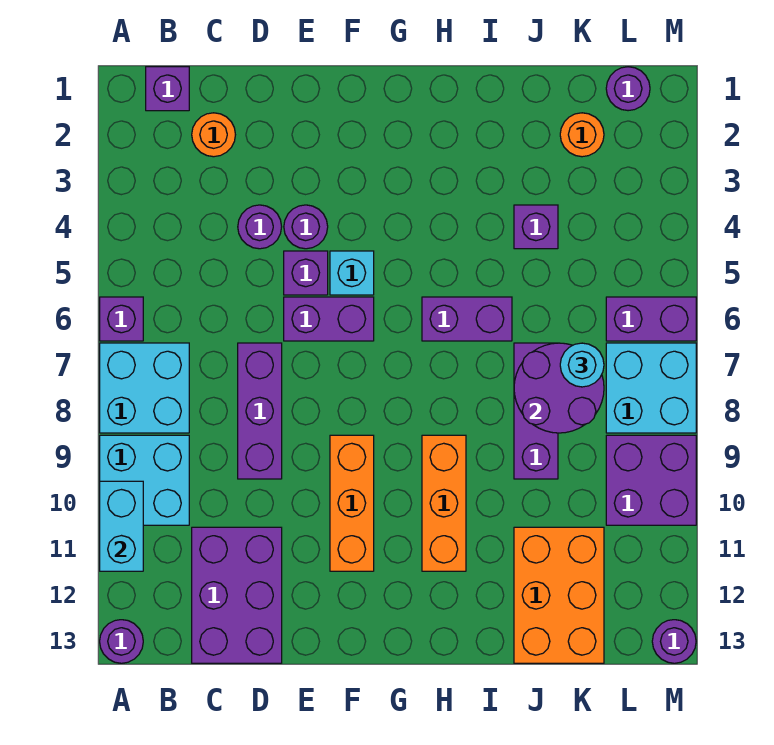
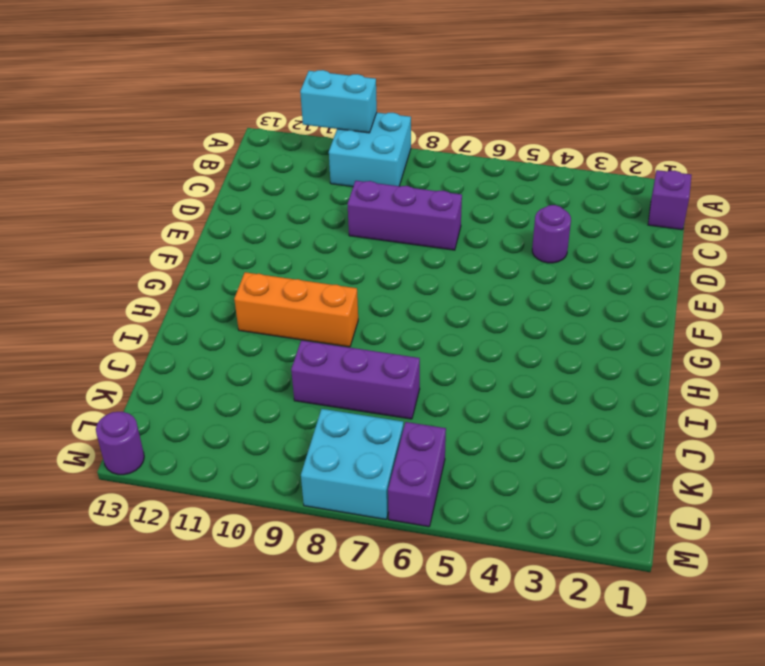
none -> purple 1x1 brick [100,297,143,341]
none -> cyan 2x2 brick [100,343,189,433]
none -> purple 1x1 round brick [100,620,143,663]

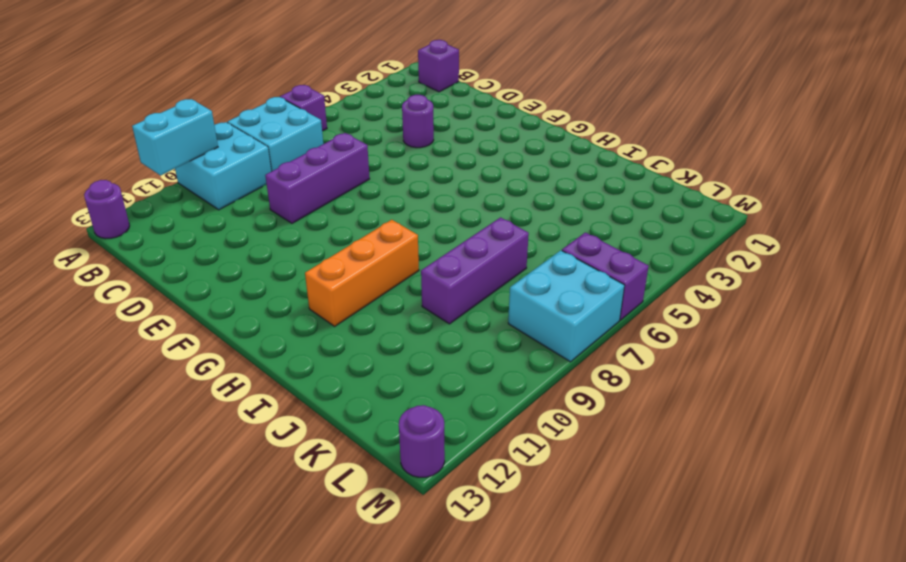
none -> orange 1x1 round brick [192,113,235,157]
none -> purple 2x3 brick [192,527,282,663]
none -> purple 1x1 round brick [284,205,328,249]

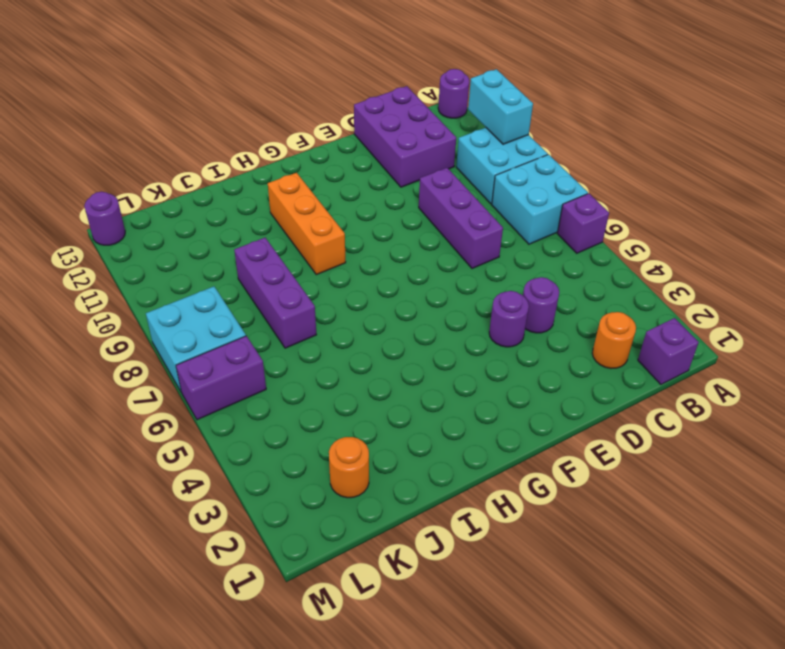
none -> purple 1x1 brick [284,251,328,295]
none -> purple 1x2 brick [284,297,374,341]
none -> cyan 1x1 brick [330,251,374,295]

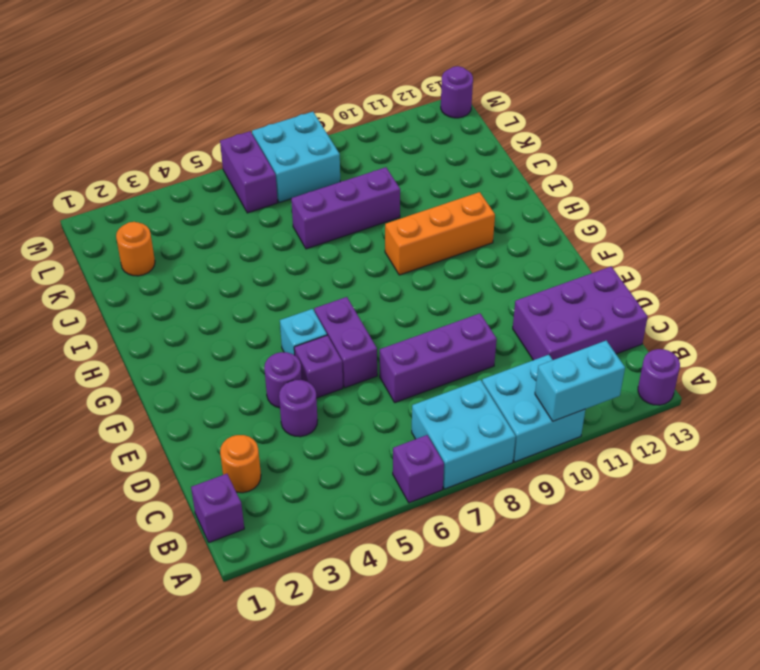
none -> orange 1x3 brick [330,435,374,571]
none -> purple 1x2 brick [422,297,512,341]
none -> purple 1x1 brick [514,205,558,249]

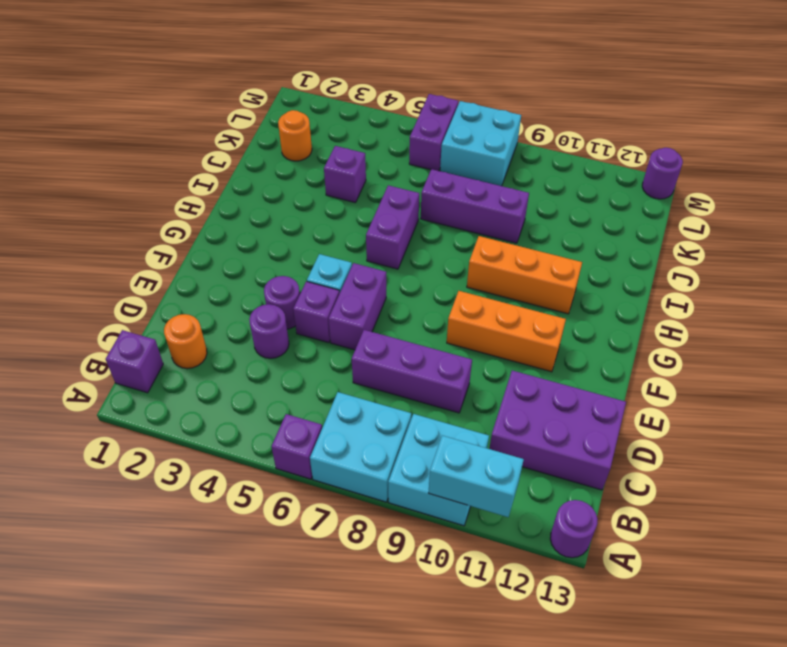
none -> orange 2x3 brick [514,527,604,663]
none -> purple 1x1 round brick [606,67,650,111]
none -> purple 2x2 brick [606,435,696,525]

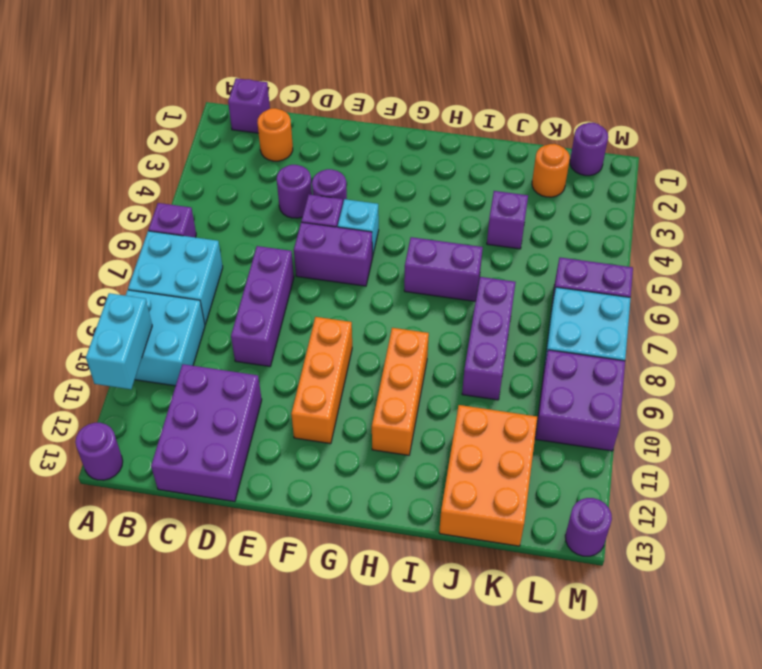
none -> purple 2x2 round brick [514,343,604,433]
none -> cyan 1x1 round brick [560,343,604,387]

